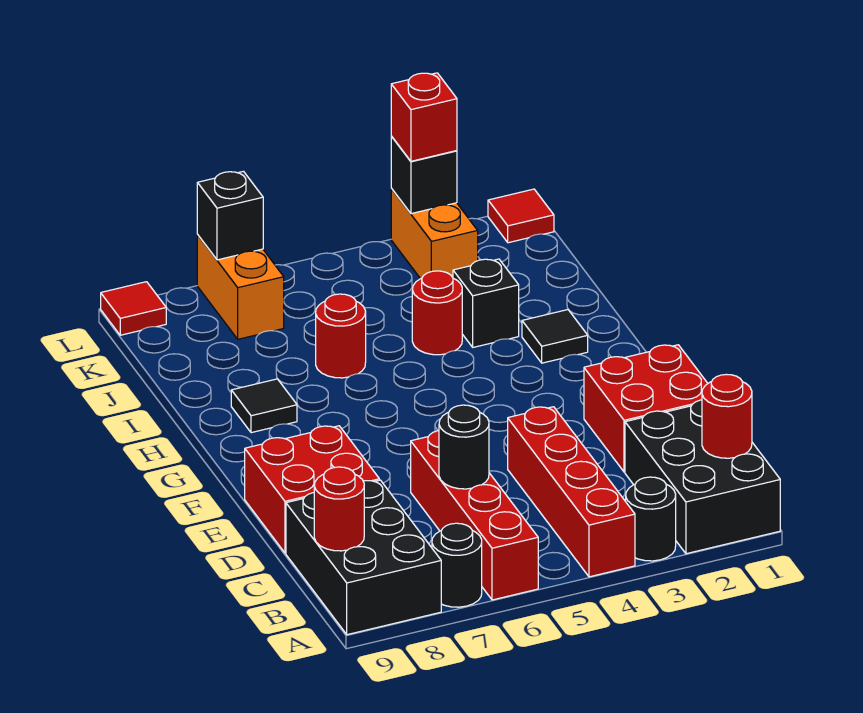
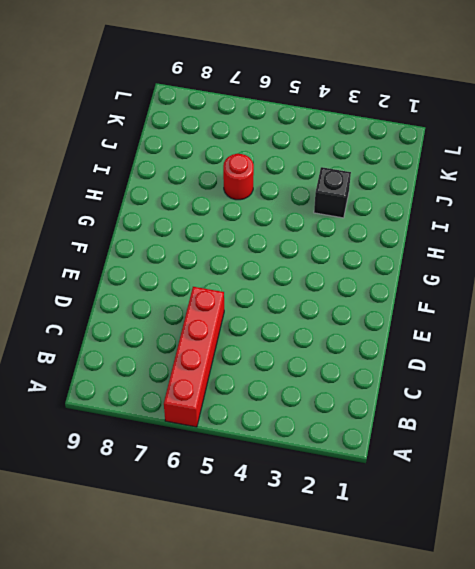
none -> black 2x3 brick [625,400,780,554]
none -> black 1x1 round brick [626,477,676,561]
none -> red 1x4 brick [508,407,635,577]

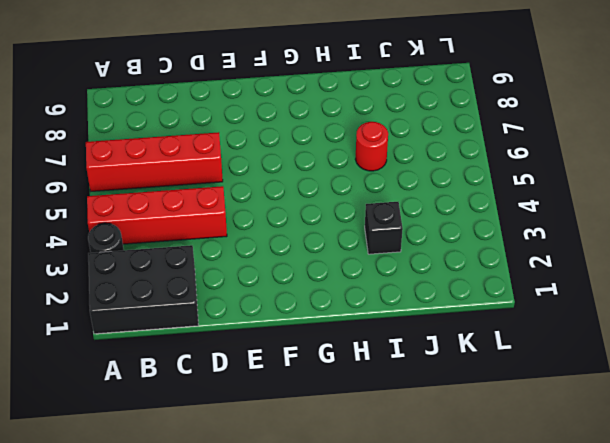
none -> black 1x1 round brick [432,523,482,607]
none -> black 2x3 brick [286,480,441,635]
none -> red 2x2 brick [584,345,708,472]

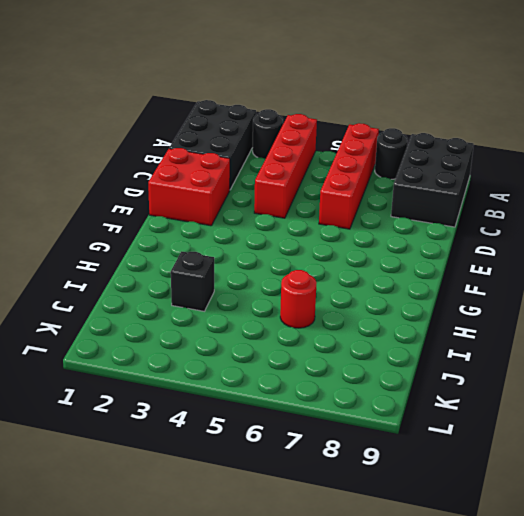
none -> red 2x2 brick [245,426,379,553]
none -> black 1x1 tile [522,310,588,363]
none -> black 1x1 tile [231,379,297,433]

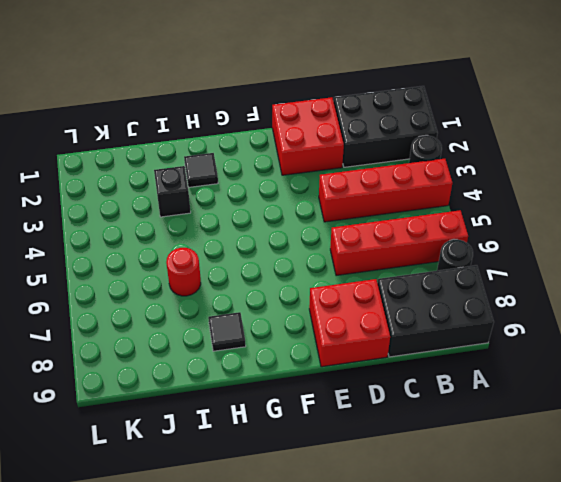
none -> red 1x1 round brick [412,271,462,355]
none -> orange 1x2 brick [391,189,478,279]
none -> orange 1x2 brick [197,235,284,339]

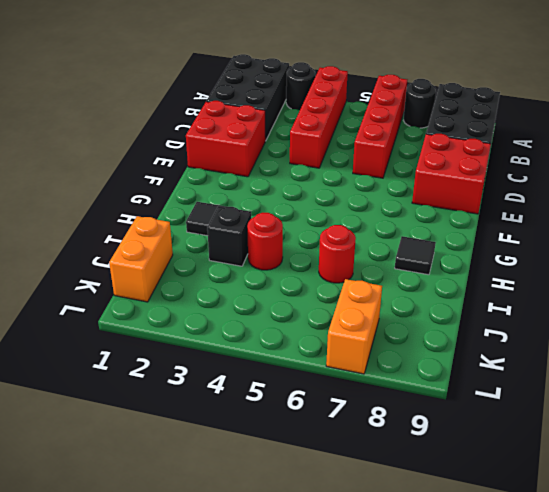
orange 1x2 brick [109,216,173,302] -> orange 1x2 brick moved to [391,189,478,279]
none -> red 1x1 tile [488,189,554,243]
none -> red 1x1 tile [101,282,166,335]
none -> red 1x1 round brick [702,374,752,458]

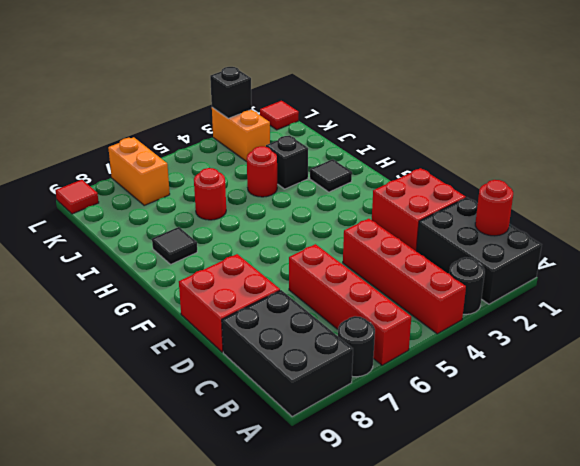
none -> red 1x1 round brick [314,467,364,551]
none -> black 1x1 round brick [439,405,489,489]
none -> black 1x1 brick [197,171,263,260]

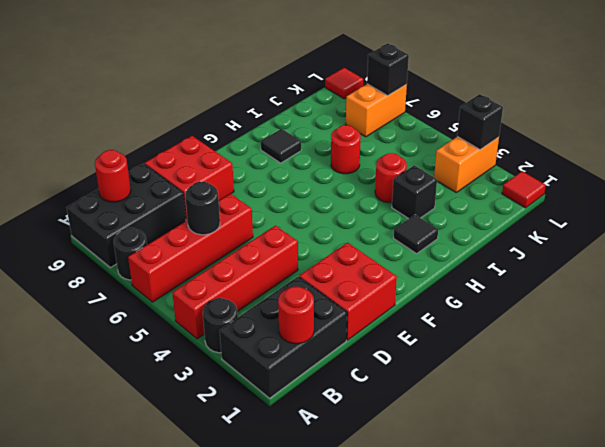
none -> red 1x1 brick [391,73,457,161]

